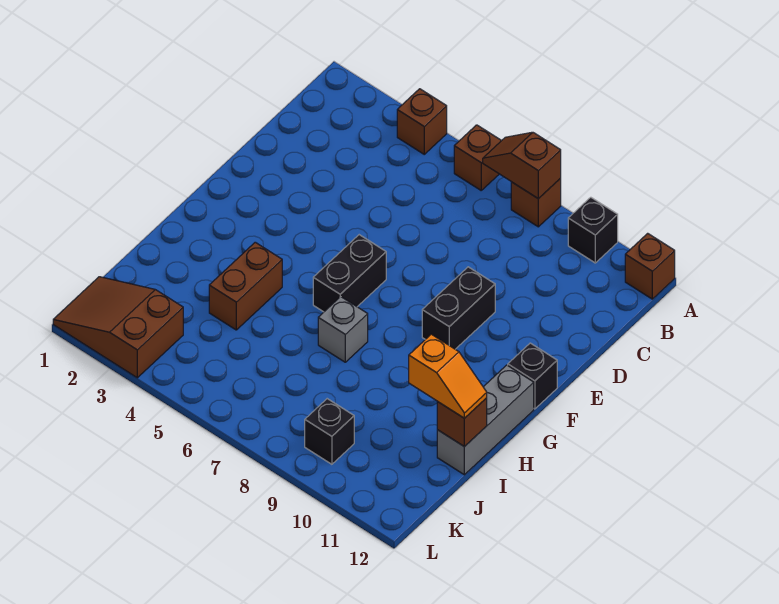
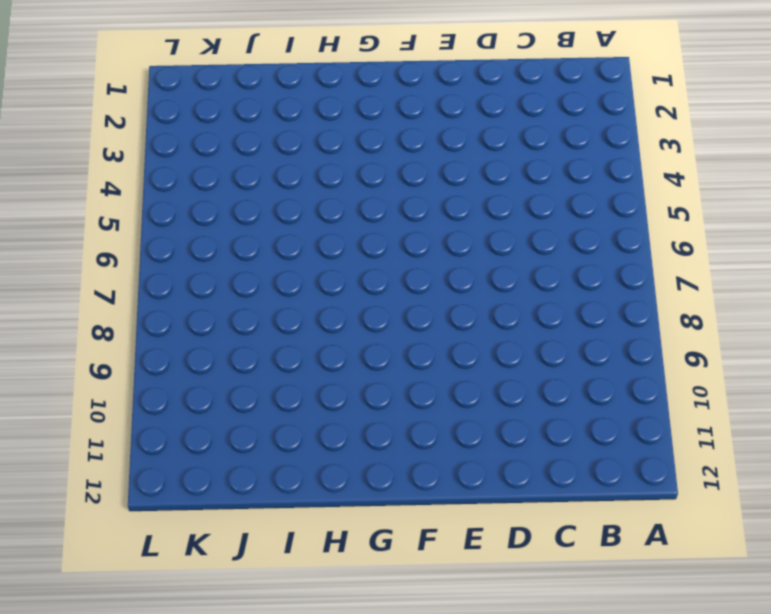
none -> brown 1x1 brick [397,89,447,154]
none -> brown 1x1 brick [454,125,501,190]
none -> brown 1x1 brick [511,178,561,227]

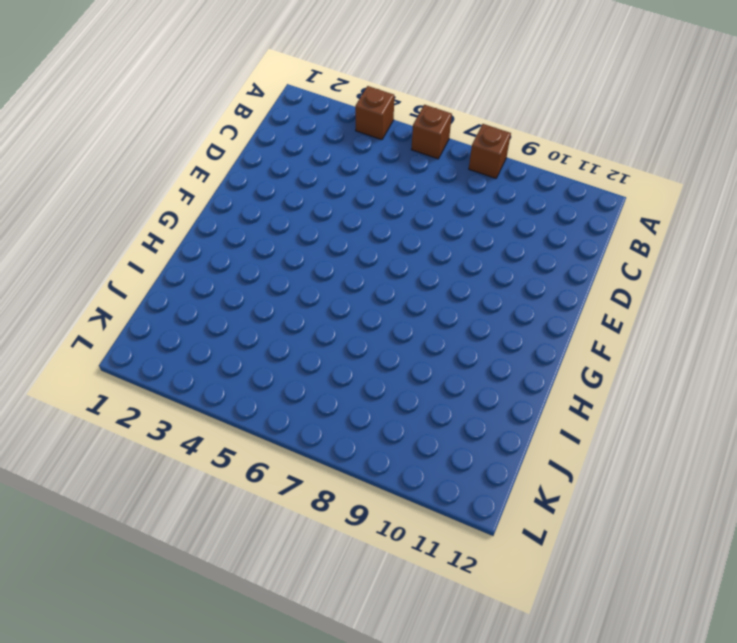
none -> black 1x1 brick [568,197,618,263]
none -> brown 1x1 brick [625,233,675,299]
none -> black 1x2 brick [422,267,495,349]

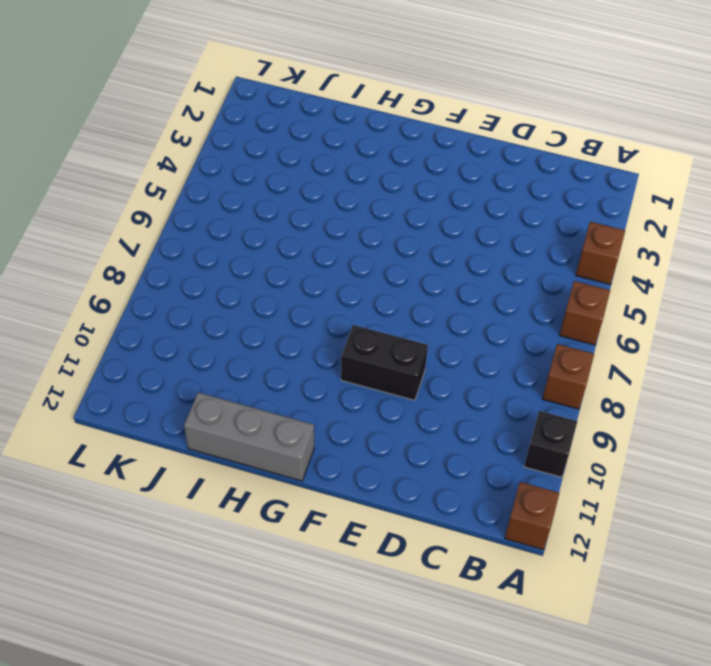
none -> black 1x2 brick [313,235,386,312]
none -> black 1x1 brick [508,343,557,409]
none -> brown 1x2 brick [209,242,282,330]

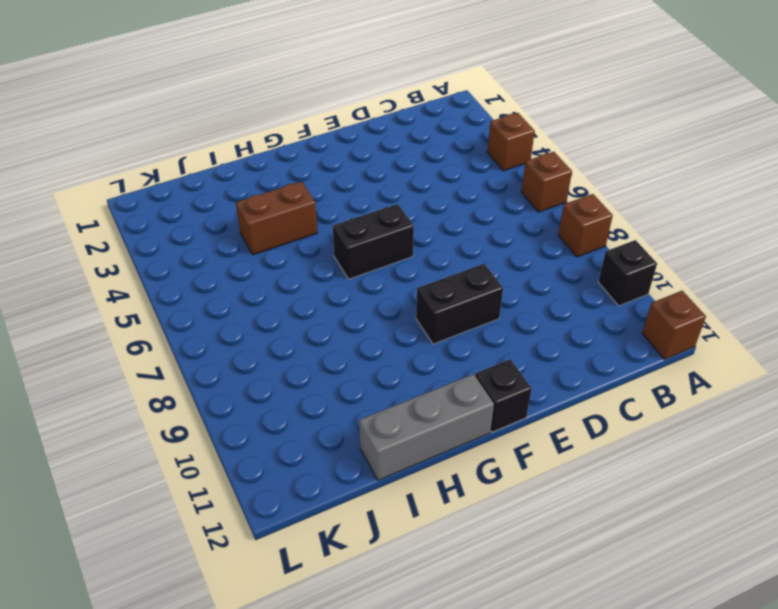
none -> grey 1x1 brick [318,297,368,362]
none -> brown 2x3 slope [53,277,183,378]
none -> black 1x1 brick [305,399,354,464]

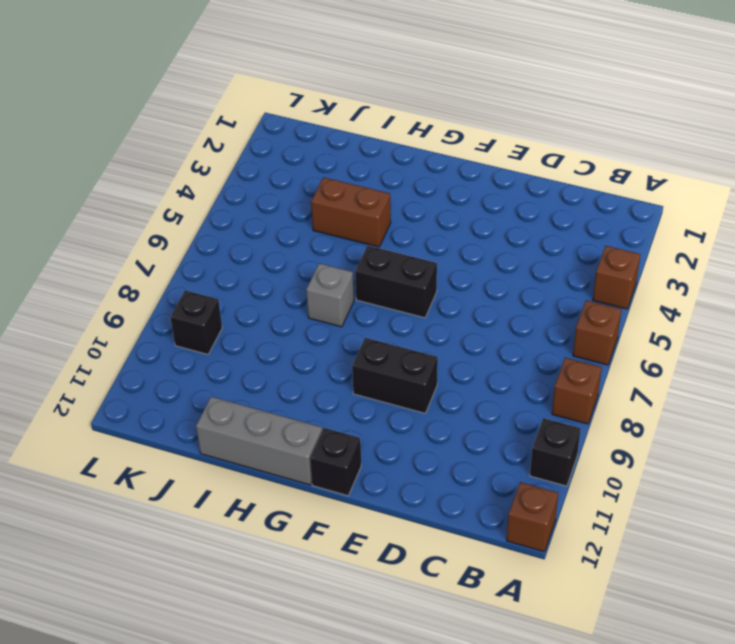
none -> brown 2x3 slope [53,277,183,378]
none -> brown 1x2 slope [483,132,561,199]
none -> brown 1x1 brick [437,398,487,447]

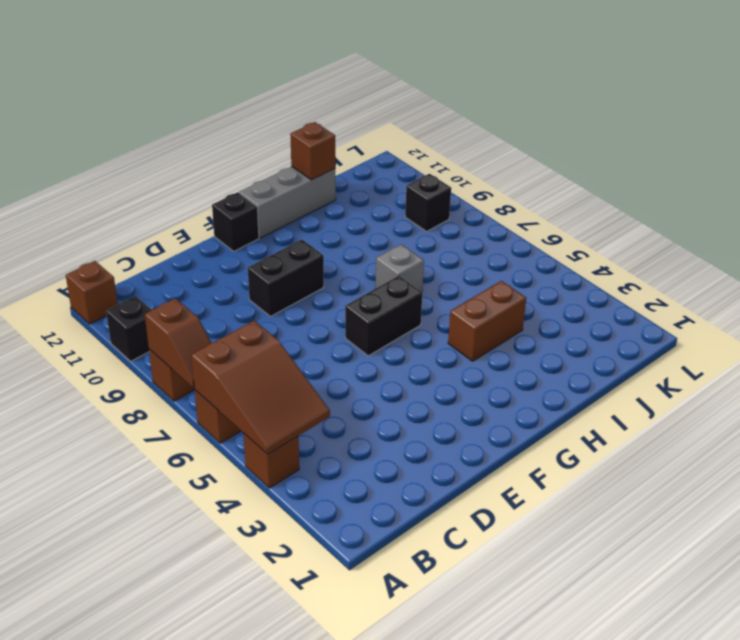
brown 2x3 slope [191,321,330,454] -> brown 2x3 slope moved to [53,277,183,378]
none -> orange 1x2 slope [409,334,487,418]

